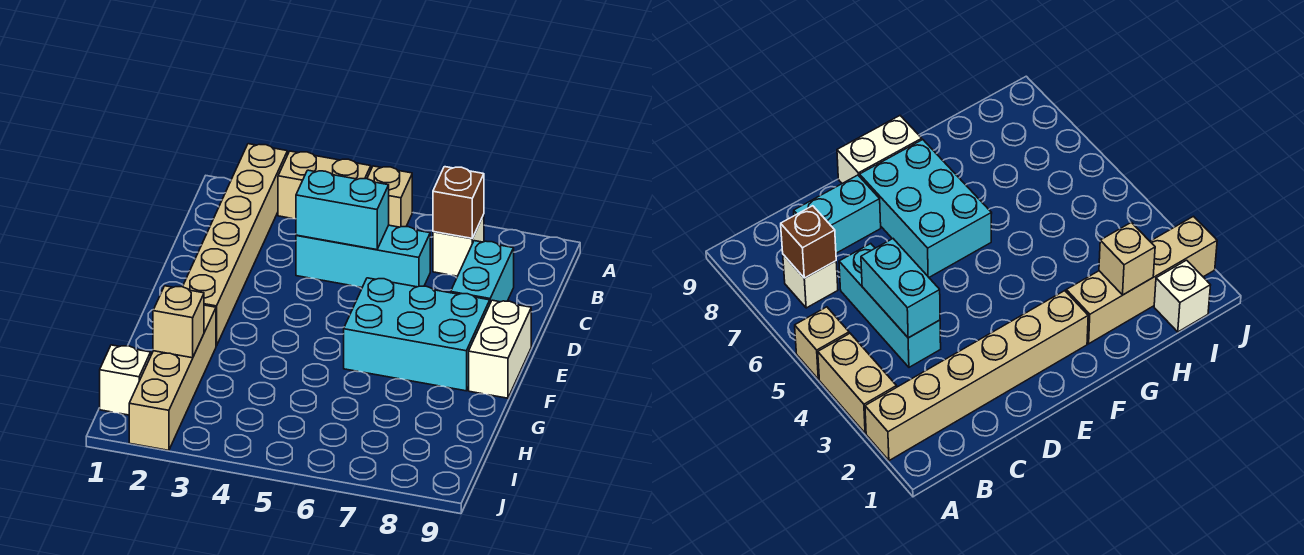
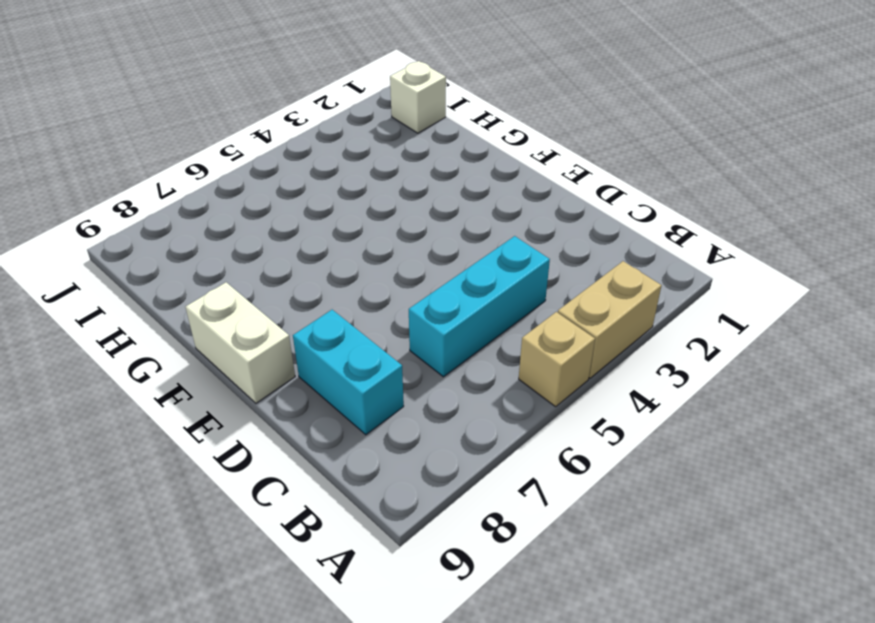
none -> tan 1x6 brick [183,144,287,346]
none -> white 1x1 brick [433,215,484,276]
none -> cyan 2x3 brick [344,278,490,391]

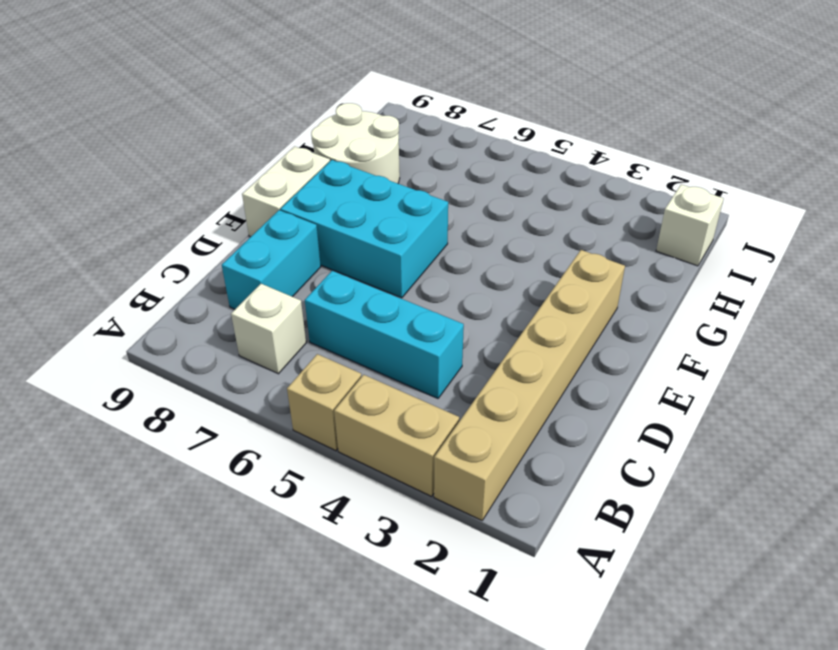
white 2x2 round brick [311,103,400,183] -> none
none -> tan 1x4 brick [129,305,216,450]
none -> brown 1x1 brick [433,167,484,238]
none -> cyan 1x2 brick [296,170,389,250]

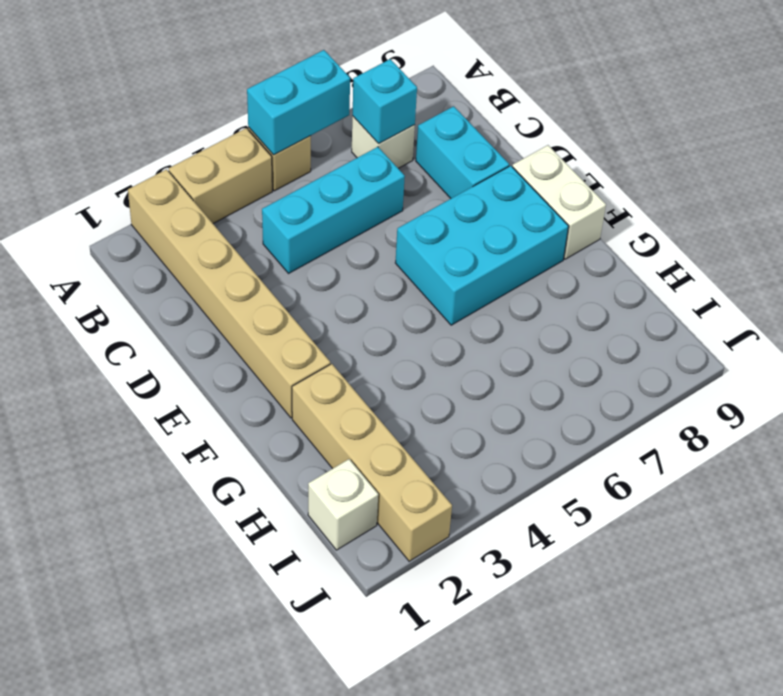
cyan 1x2 brick [247,50,350,155] -> cyan 1x2 brick moved to [296,170,389,250]
cyan 1x1 brick [353,59,417,144] -> brown 1x1 brick [433,167,484,238]
none -> tan 1x1 brick [153,286,204,358]

